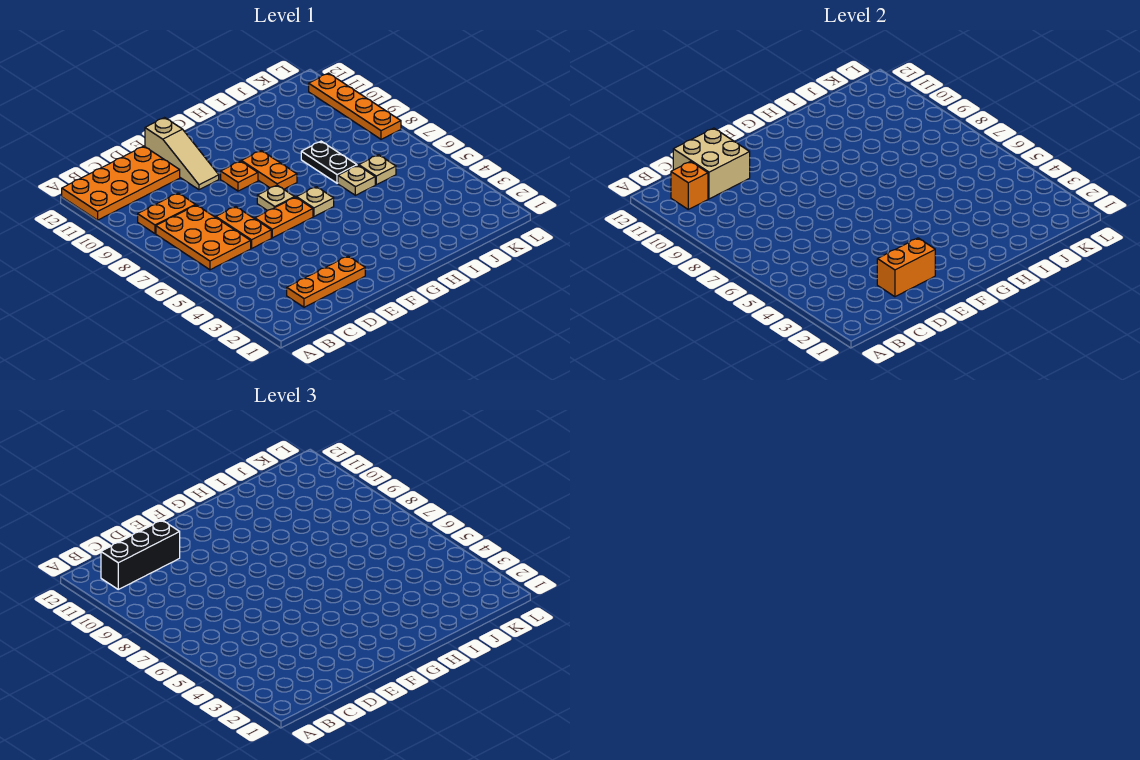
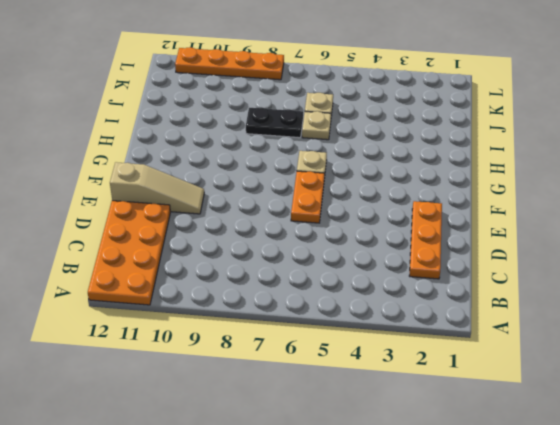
none -> orange 2x3 plate [156,205,251,270]
none -> orange 1x2 plate [138,193,195,234]
none -> orange 1x2 plate [216,206,271,248]

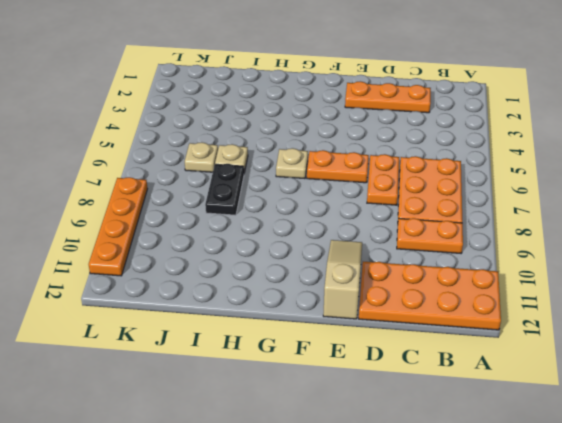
none -> tan 1x1 plate [257,185,295,211]
none -> orange 1x1 plate [221,161,258,191]
none -> orange 1x2 plate [241,151,297,189]

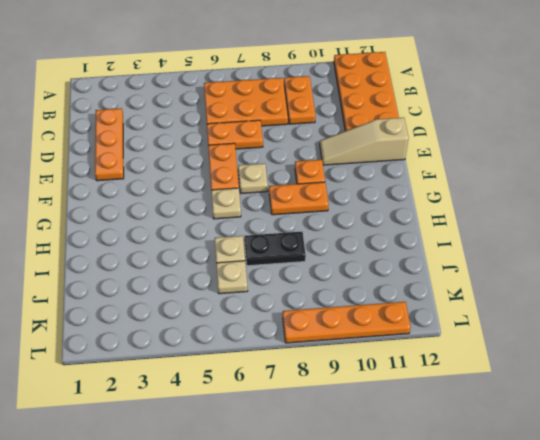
none -> orange 1x1 brick [671,161,708,209]
none -> tan 2x2 brick [673,128,750,199]
none -> orange 1x2 brick [877,238,935,297]

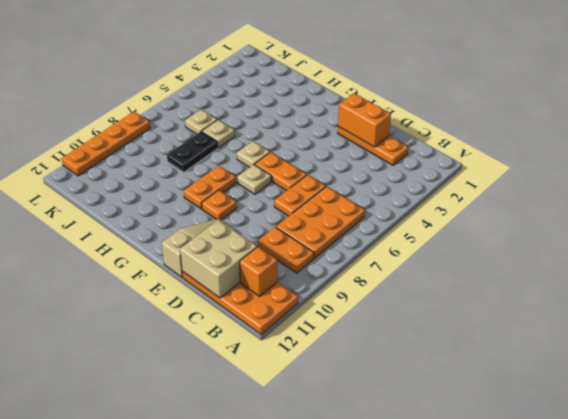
none -> black 1x3 brick [101,520,180,589]

